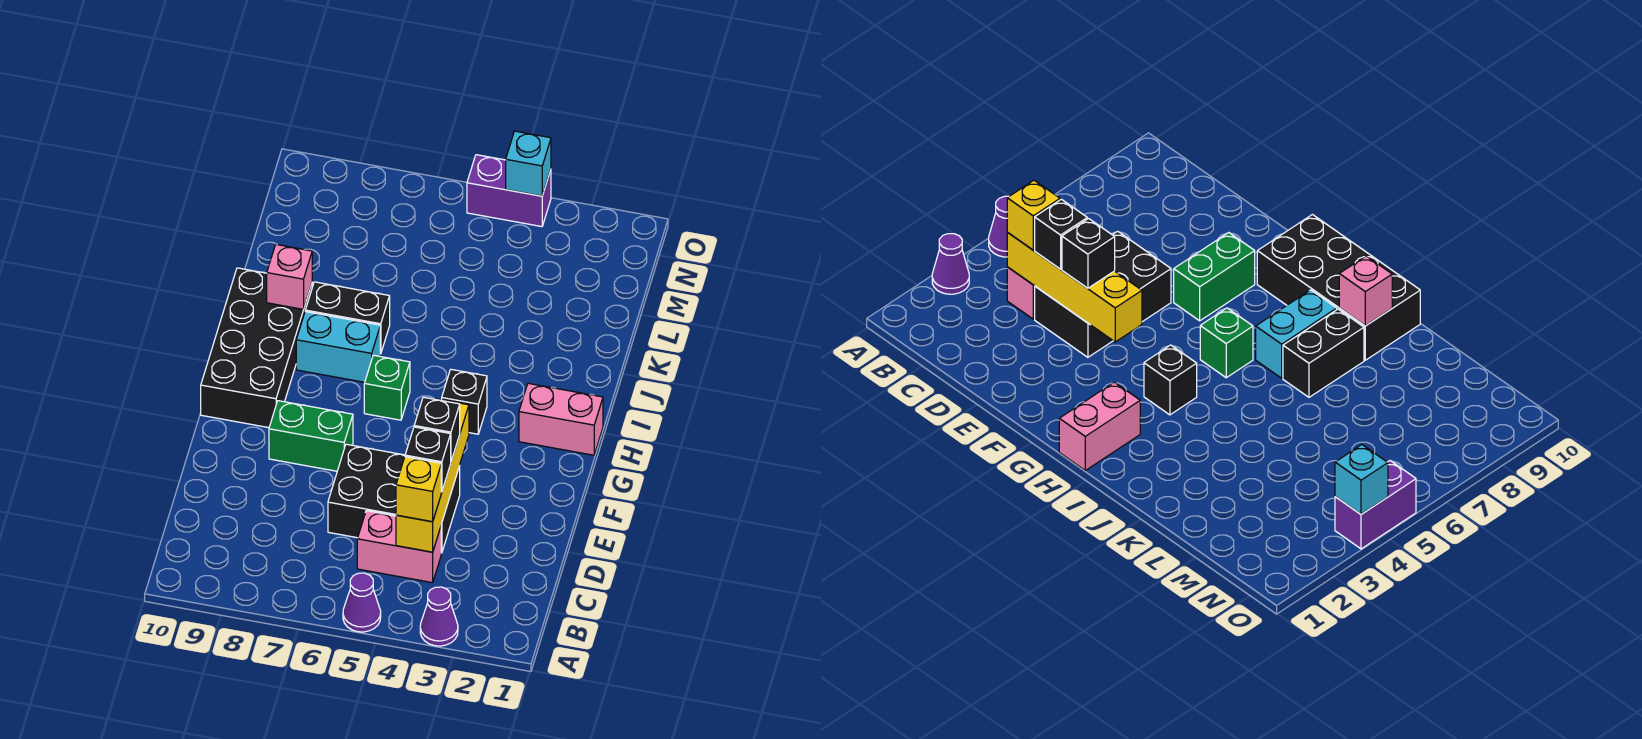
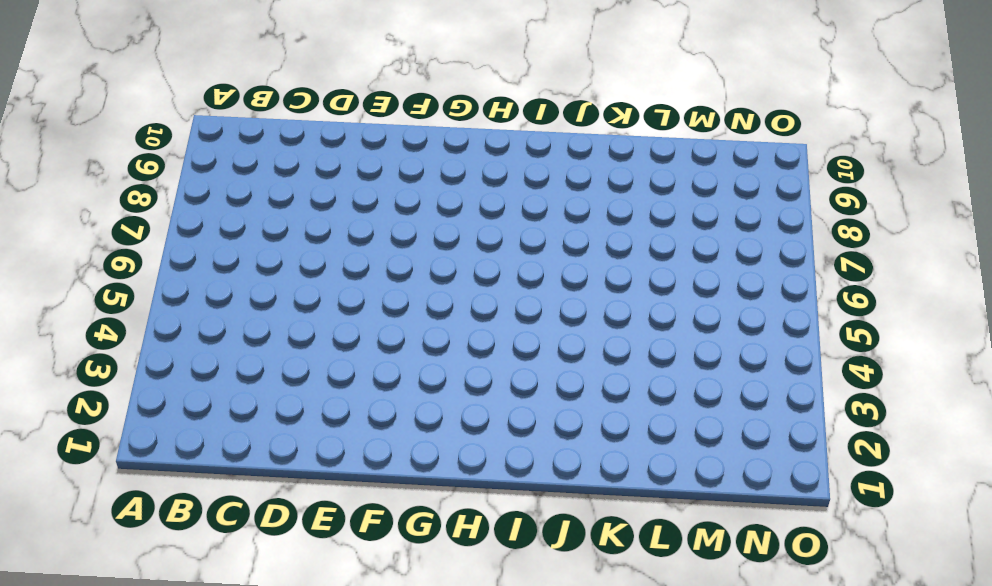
none -> purple 1x1 cone [420,587,458,646]
none -> purple 1x1 cone [343,573,381,632]
none -> pink 1x2 brick [357,511,441,583]

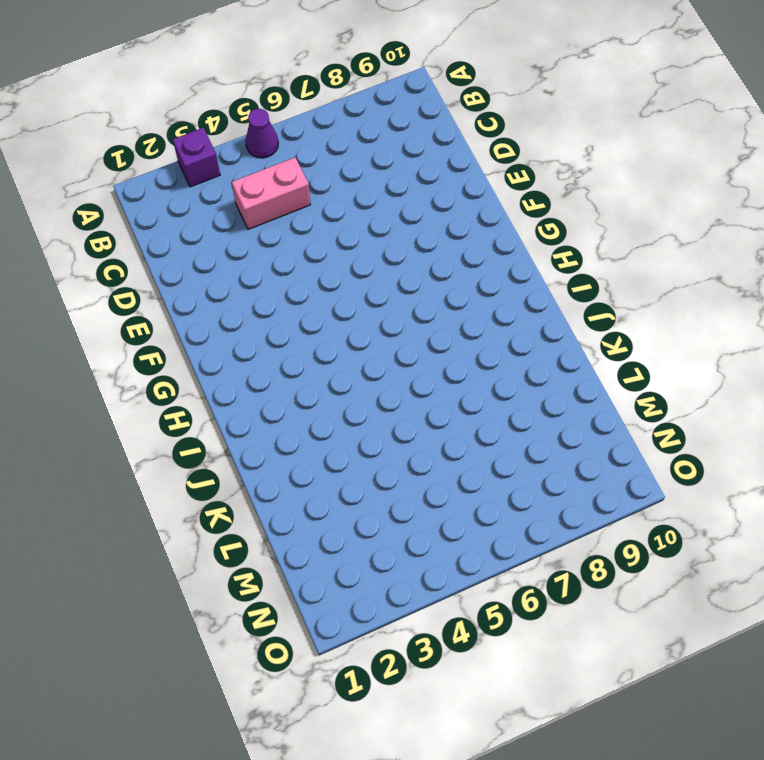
purple 1x1 brick [173,128,220,187] -> purple 1x1 cone [420,587,458,646]
none -> black 2x3 brick [328,444,460,553]
none -> green 1x2 brick [269,401,353,471]
none -> black 2x4 brick [201,268,312,428]

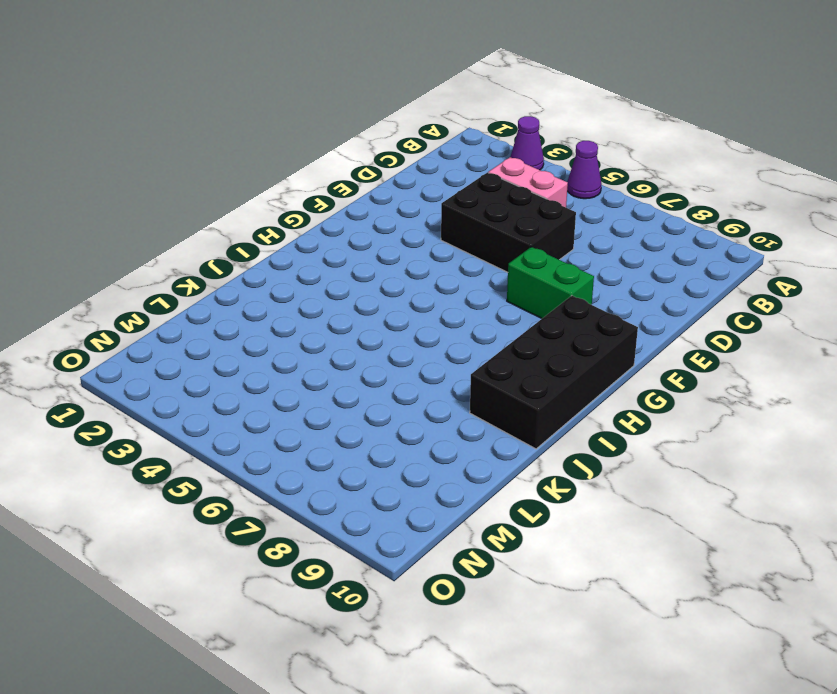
none -> pink 1x2 brick [519,383,603,455]
none -> black 1x1 brick [442,369,487,434]
none -> green 1x1 brick [364,355,410,420]

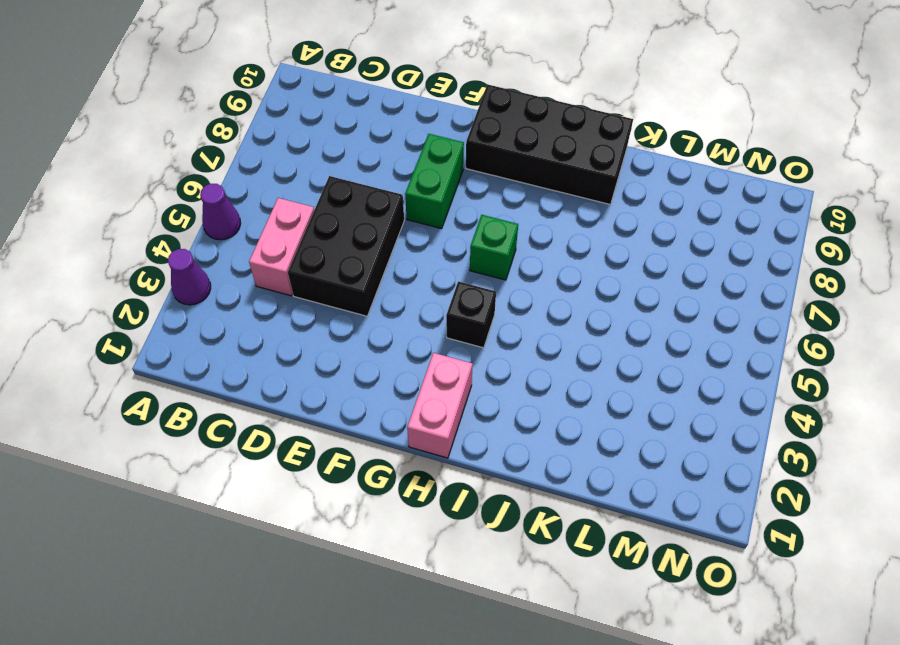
none -> cyan 1x2 brick [296,312,380,382]
none -> black 1x2 brick [305,282,390,354]
none -> purple 1x2 brick [467,155,551,227]

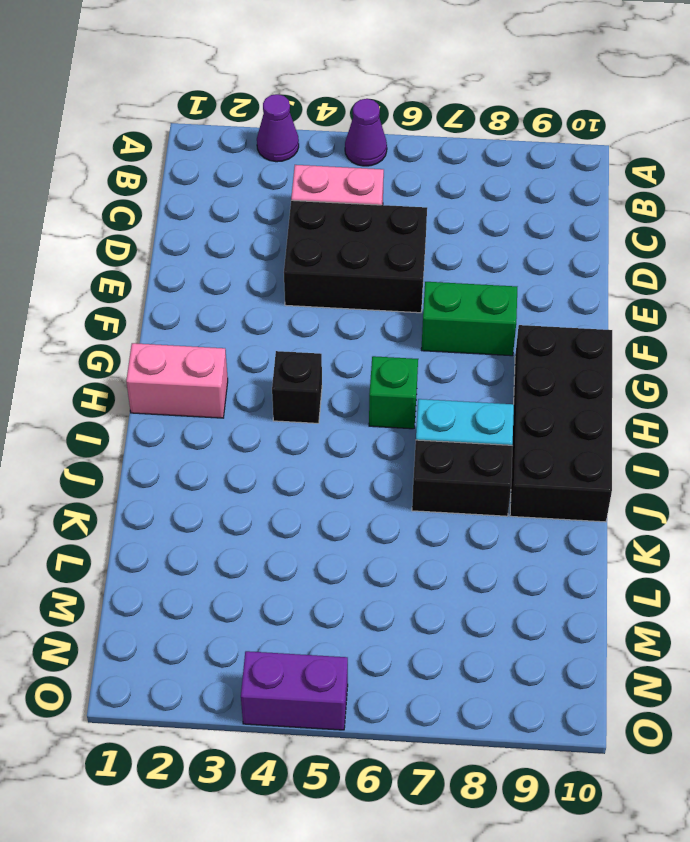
none -> yellow 1x4 brick [396,398,469,552]
none -> pink 1x1 brick [267,245,312,309]
none -> cyan 1x1 brick [506,131,551,196]

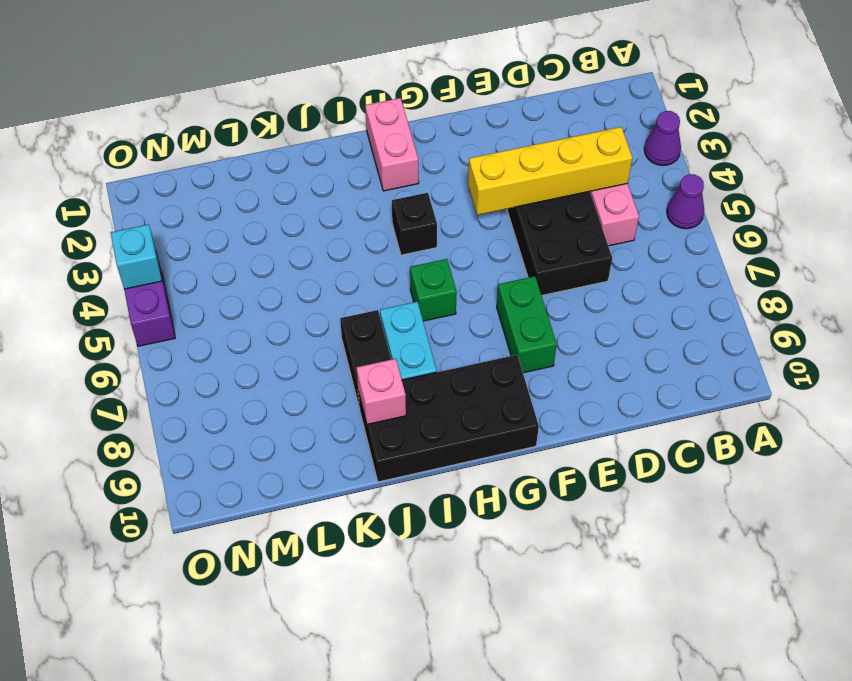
none -> yellow 1x1 brick [396,457,441,522]
none -> black 1x1 brick [405,427,451,492]
none -> black 1x1 brick [414,397,460,461]

